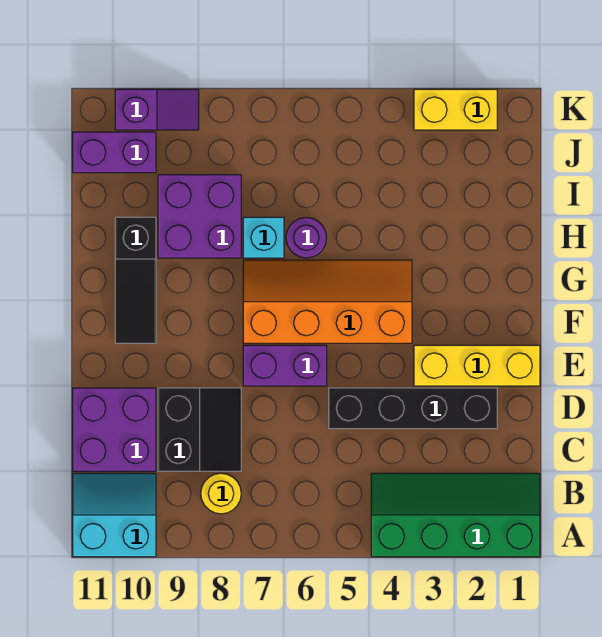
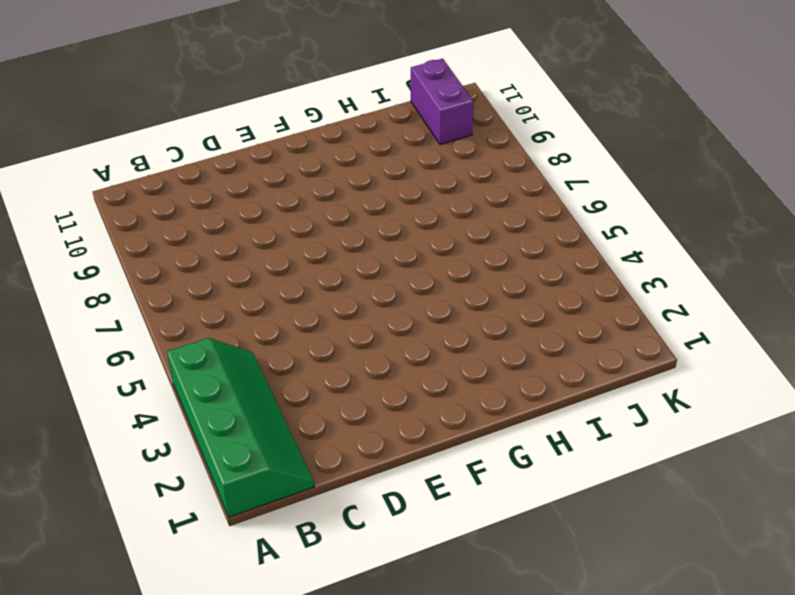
none -> cyan 2x2 slope [73,473,156,557]
none -> yellow 1x1 round brick [201,473,241,514]
none -> black 2x2 slope [158,388,241,471]

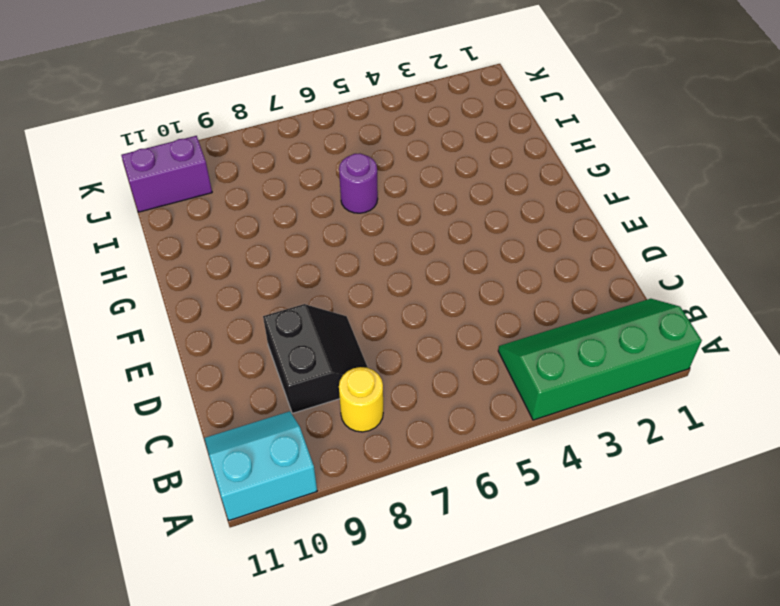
none -> purple 2x2 brick [73,388,156,471]
none -> black 1x4 brick [329,388,497,429]
none -> yellow 1x3 brick [414,345,540,386]

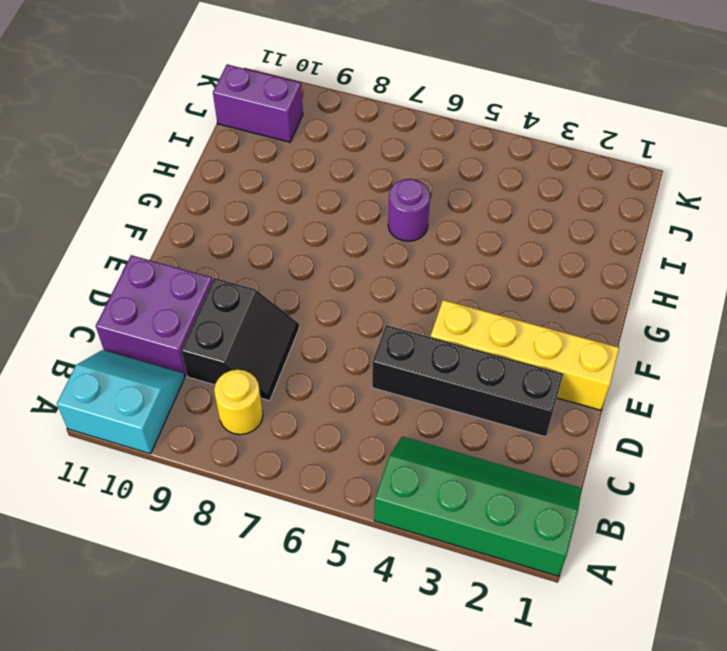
yellow 1x4 brick [431,300,619,410] -> yellow 1x3 brick [414,345,540,386]
none -> purple 1x2 brick [243,345,327,386]
none -> orange 2x4 slope [243,260,412,343]
none -> black 1x3 slope [115,217,156,343]

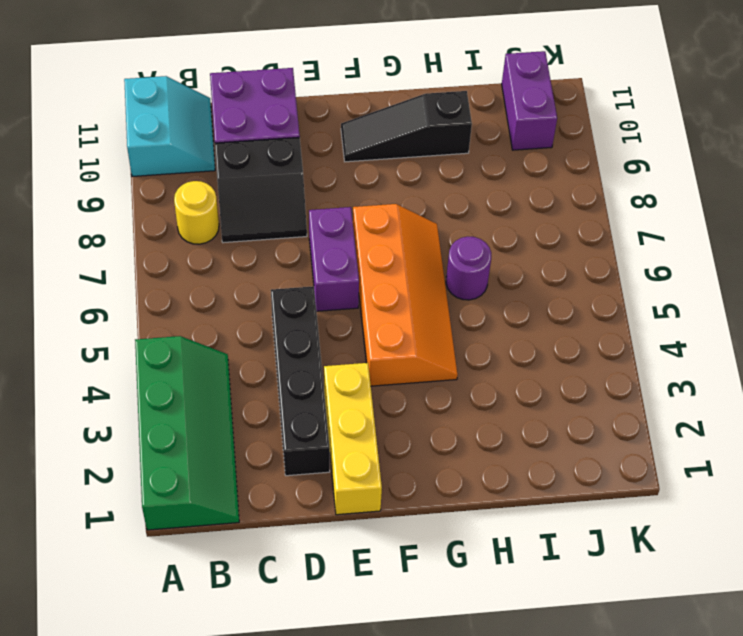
none -> cyan 1x1 brick [243,217,284,258]
none -> purple 2x2 brick [158,175,241,258]
none -> yellow 1x2 brick [414,89,497,130]

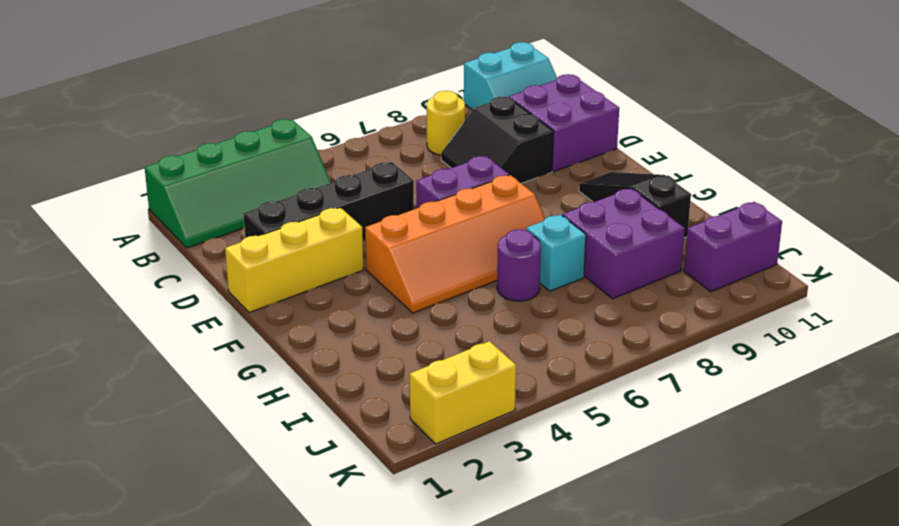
none -> purple 1x2 slope [115,89,199,130]

